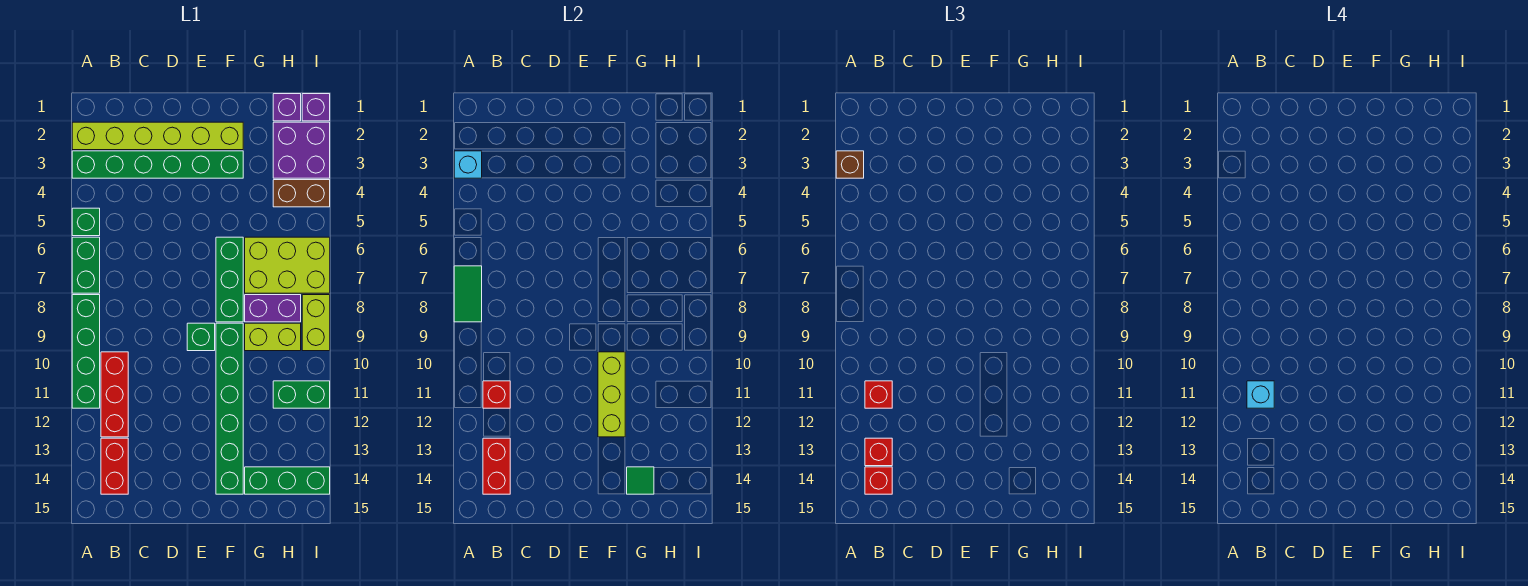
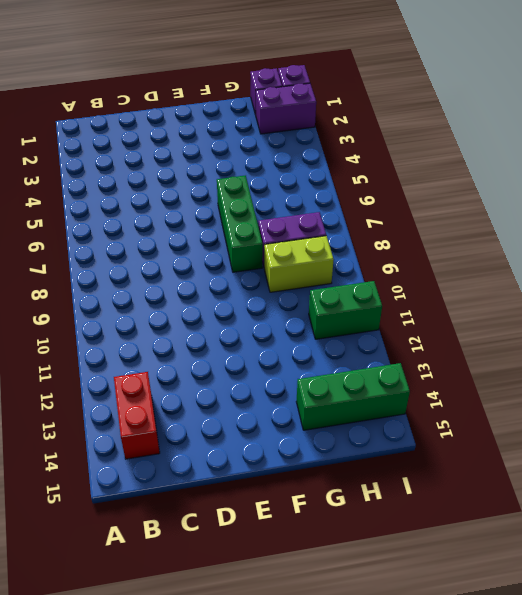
purple 1x2 brick [256,83,316,134] -> purple 2x2 brick [273,122,330,178]
none -> lime 1x6 brick [72,122,243,150]
none -> green 1x6 brick [72,151,243,178]
none -> green 1x1 brick [72,208,100,236]
none -> green 1x2 brick [72,237,100,293]

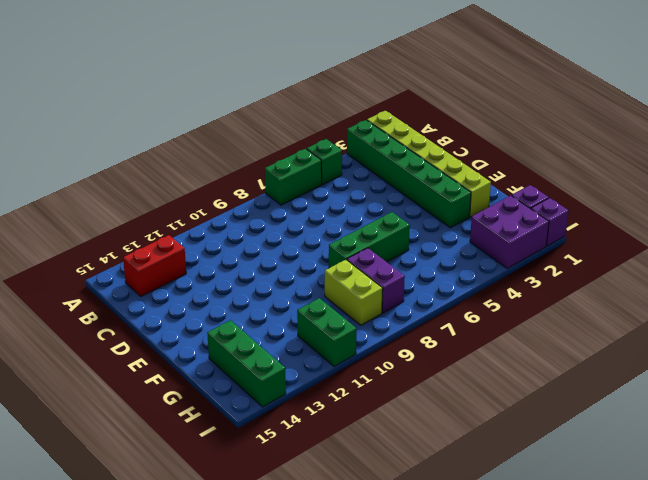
none -> green 1x4 brick [72,295,100,408]
none -> red 1x3 brick [101,352,128,437]
none -> green 1x1 brick [187,323,215,351]
none -> green 1x6 brick [216,323,243,494]

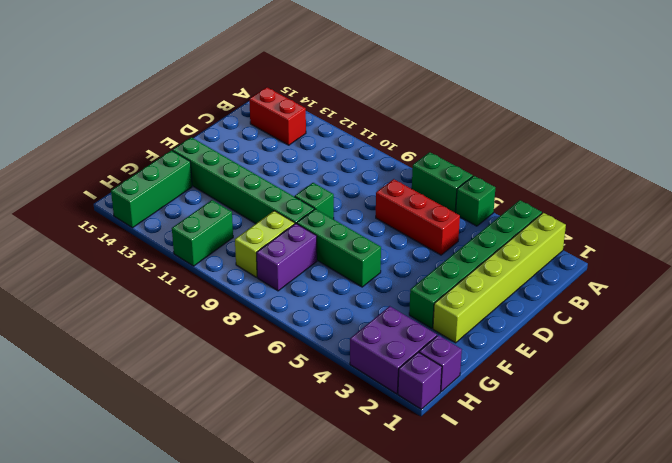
red 1x3 brick [376,179,460,255] -> red 1x3 brick moved to [101,352,128,437]
none -> green 1x4 brick [72,295,100,408]
none -> lime 2x3 brick [245,237,330,293]
none -> brown 1x2 brick [273,180,330,207]
none -> lime 1x2 brick [302,295,330,351]

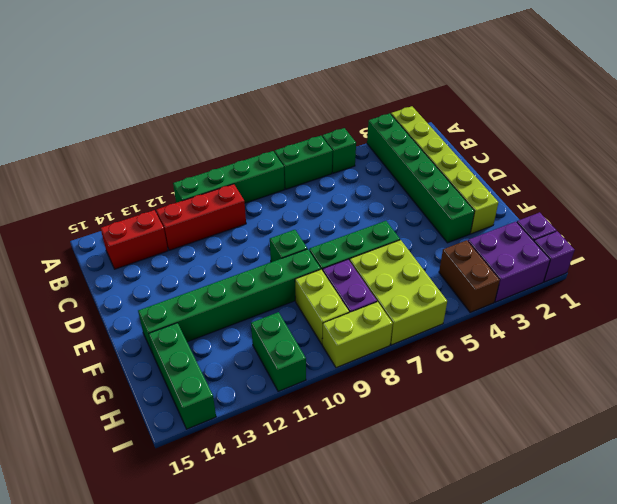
none -> cyan 1x1 brick [454,151,482,178]
none -> green 1x2 tile [454,266,482,322]
none -> red 1x1 brick [483,381,510,408]
none -> red 1x2 brick [483,438,510,494]

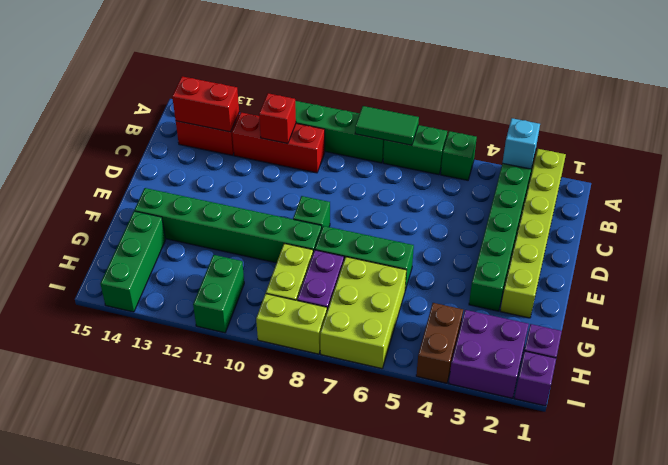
none -> lime 1x3 brick [598,352,625,437]
none -> green 1x1 tile [627,467,654,494]
none -> brown 1x1 brick [836,151,864,178]
none -> red 1x1 brick [865,381,892,408]

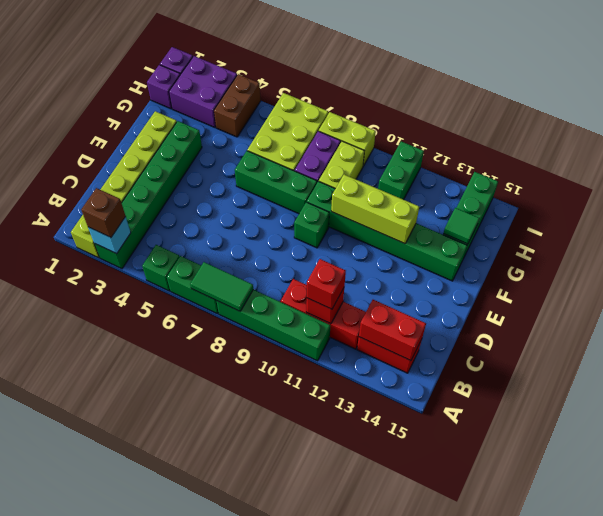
none -> red 1x1 brick [865,438,892,466]
none -> red 1x1 brick [865,467,892,494]
none -> cyan 1x1 brick [1247,381,1274,408]

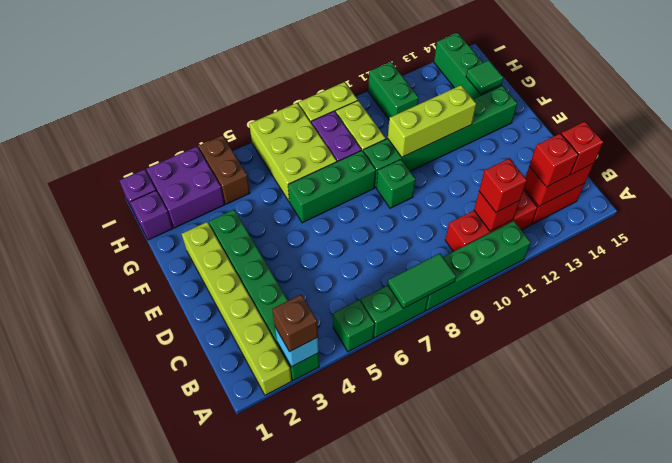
none -> cyan 1x1 brick [1247,381,1274,408]

